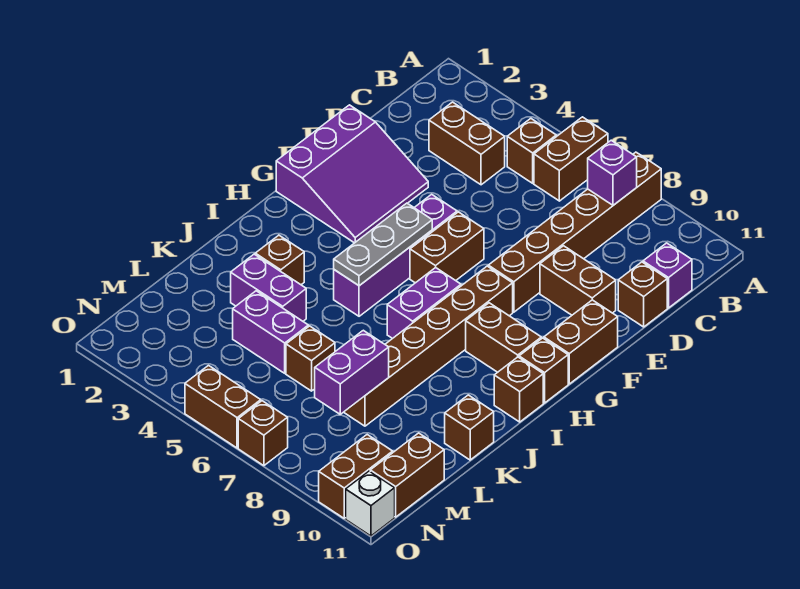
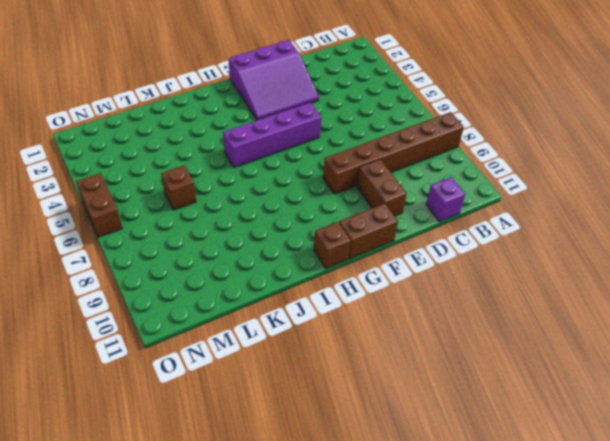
none -> brown 1x2 brick [534,117,608,201]
none -> brown 1x1 brick [507,118,556,183]
none -> brown 1x2 brick [429,102,505,185]

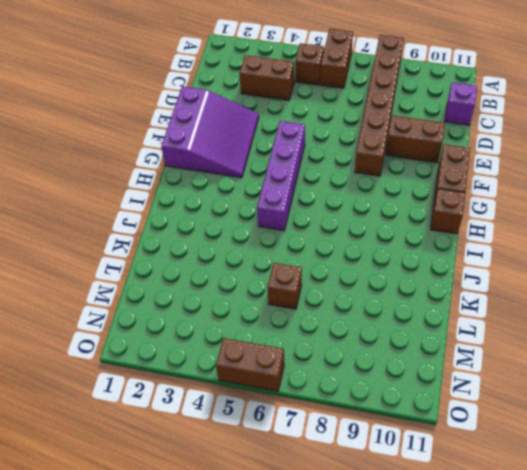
none -> brown 1x1 brick [618,262,667,327]
none -> brown 1x2 brick [410,212,484,283]
none -> brown 1x6 brick [344,266,513,426]

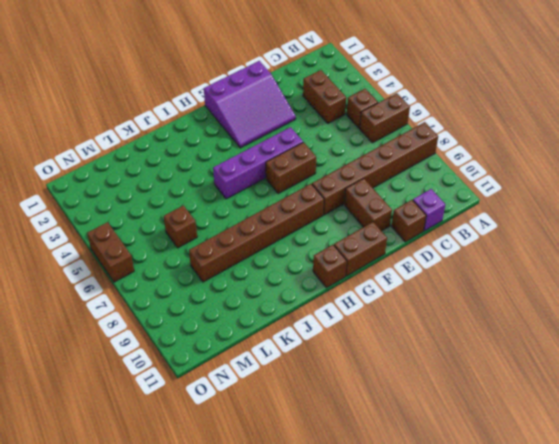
none -> purple 1x2 brick [387,268,461,339]
none -> brown 1x2 brick [466,303,541,372]
none -> brown 1x1 brick [494,357,543,422]

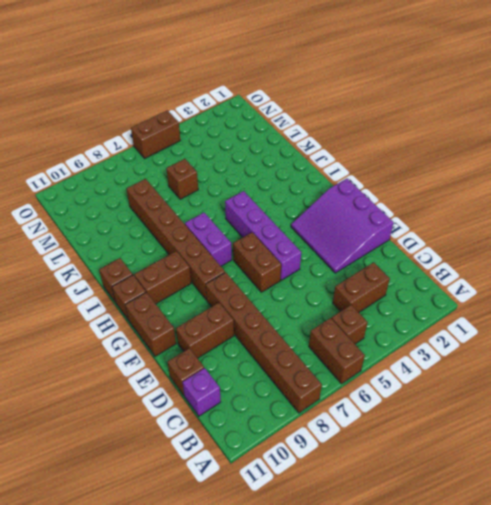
none -> brown 1x1 brick [255,235,304,285]
none -> purple 1x2 brick [231,254,306,321]
none -> brown 1x1 brick [445,395,494,460]

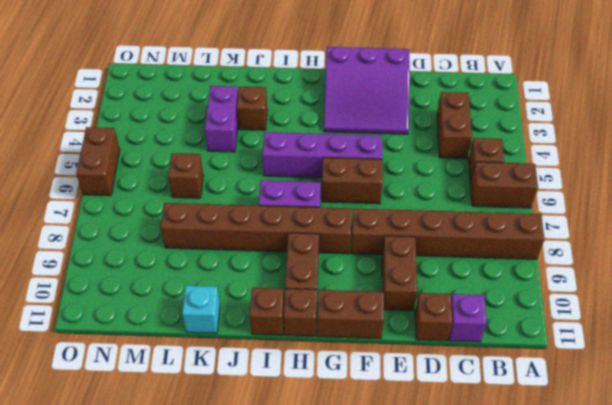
cyan 1x1 brick [182,286,220,333] -> brown 1x1 brick [445,395,494,460]
none -> purple 1x2 brick [233,291,308,373]
none -> brown 1x2 brick [370,433,444,517]
none -> brown 1x2 brick [319,435,393,518]

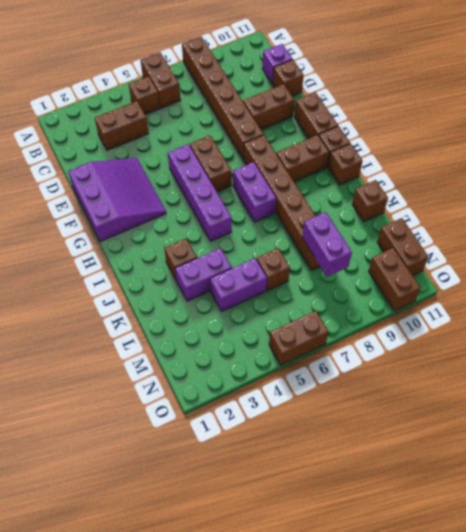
none -> brown 1x1 brick [238,401,288,466]
none -> white 1x1 brick [346,471,395,536]
none -> purple 1x1 brick [588,140,637,205]

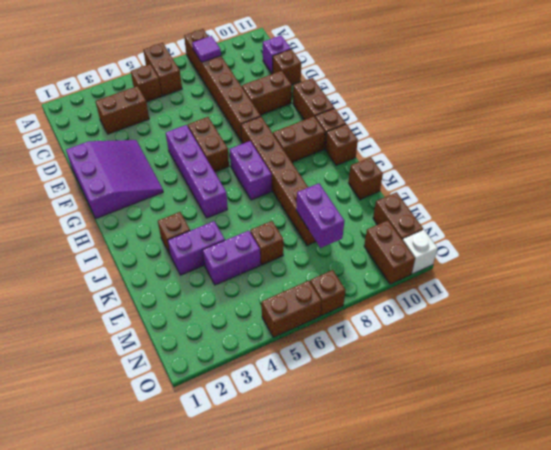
purple 1x1 tile [192,36,221,62] -> purple 1x1 brick [588,140,637,205]
none -> grey 1x3 plate [334,203,432,286]

